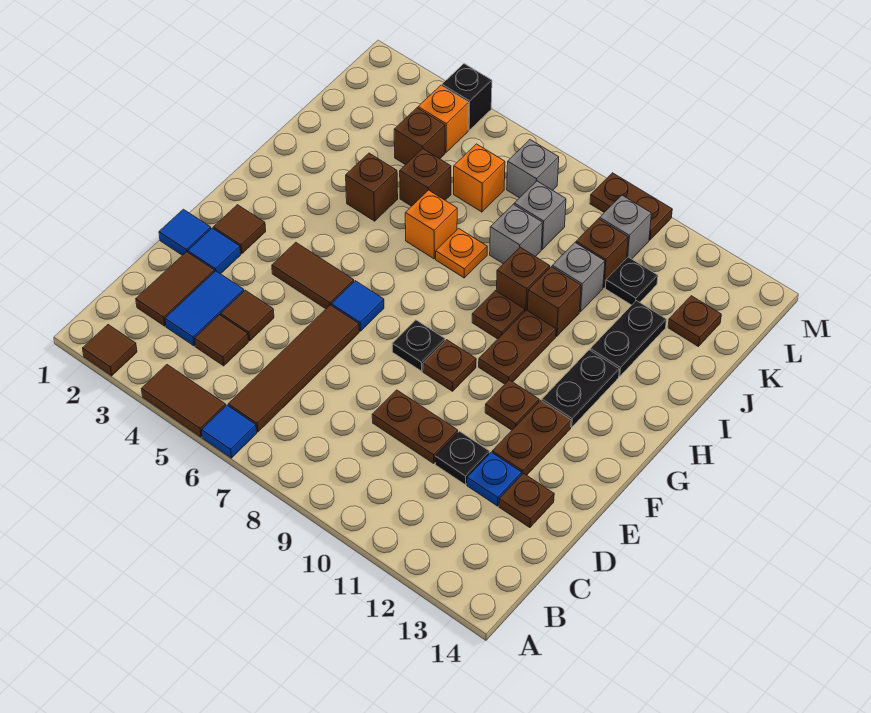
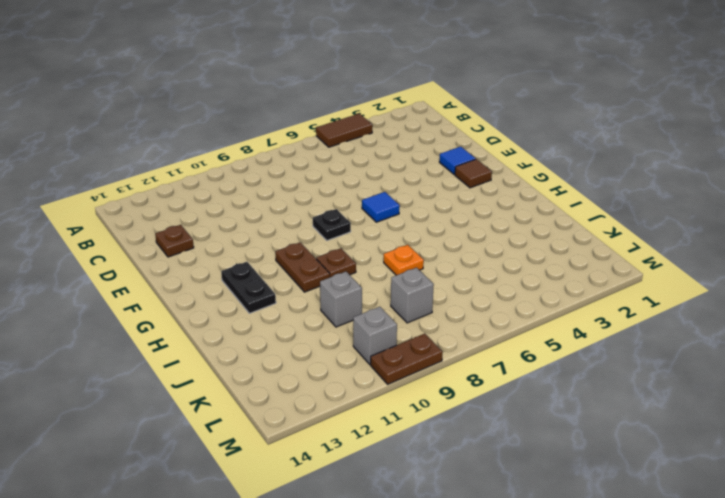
none -> brown 1x1 tile [83,325,137,376]
none -> blue 1x1 tile [202,405,257,458]
none -> brown 1x4 tile [228,305,359,432]
none -> brown 1x2 tile [136,252,214,326]

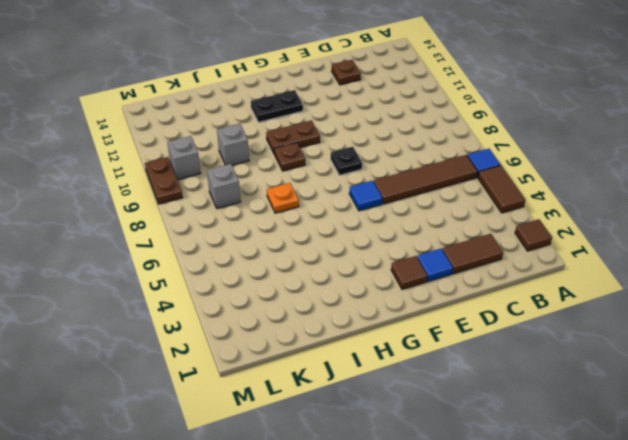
none -> blue 1x2 tile [165,271,244,346]
none -> brown 1x1 tile [195,315,248,366]
none -> brown 1x1 tile [221,290,274,341]
none -> brown 1x2 plate [372,390,458,463]

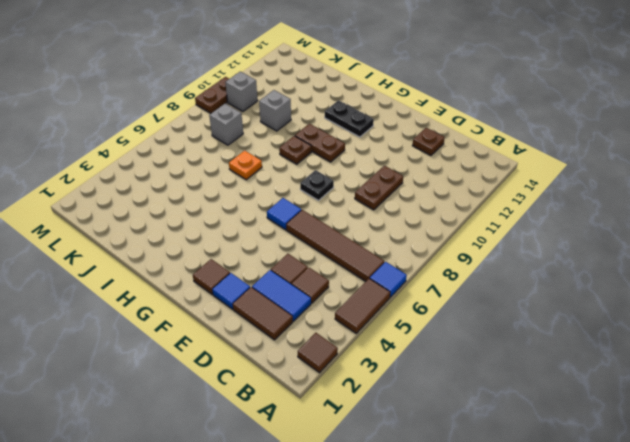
none -> black 1x1 plate [435,431,490,485]
none -> blue 1x1 plate [467,452,522,506]
none -> blue 1x1 tile [159,209,211,255]
none -> brown 1x2 plate [492,401,571,475]

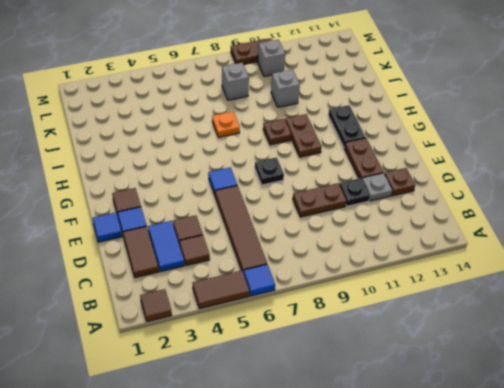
grey 1x1 plate [362,173,393,201] -> blue 1x1 plate [467,452,522,506]
none -> brown 1x2 tile [272,242,354,309]
none -> brown 1x1 plate [423,340,476,391]
none -> brown 1x1 plate [485,380,539,430]
none -> brown 1x1 brick [346,153,398,221]

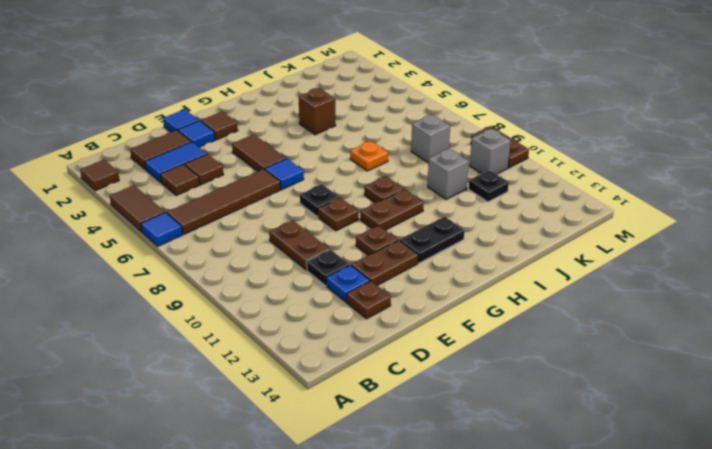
none -> orange 1x1 brick [405,190,457,259]
none -> brown 1x1 brick [497,247,550,311]
none -> brown 1x1 brick [527,267,581,336]
none -> black 1x2 plate [590,301,666,376]

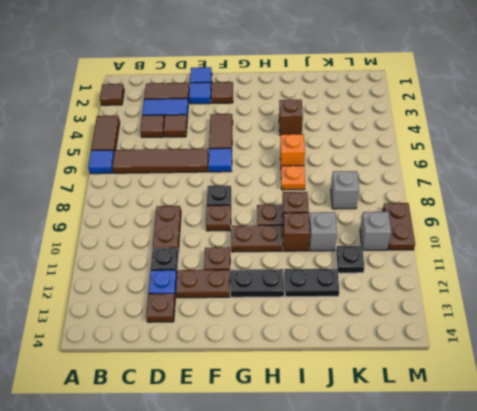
none -> brown 1x1 brick [400,149,451,206]
none -> grey 1x1 brick [490,204,542,264]
none -> brown 1x1 brick [394,108,445,165]
none -> orange 1x1 brick [454,144,505,212]

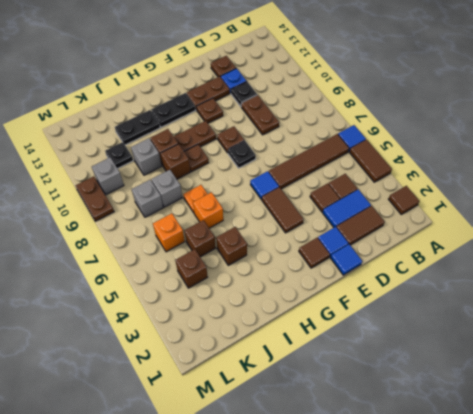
none -> brown 1x1 brick [576,219,628,288]
none -> brown 1x1 plate [668,296,721,347]
none -> orange 1x1 brick [418,85,469,152]
none -> grey 1x1 brick [507,140,559,198]

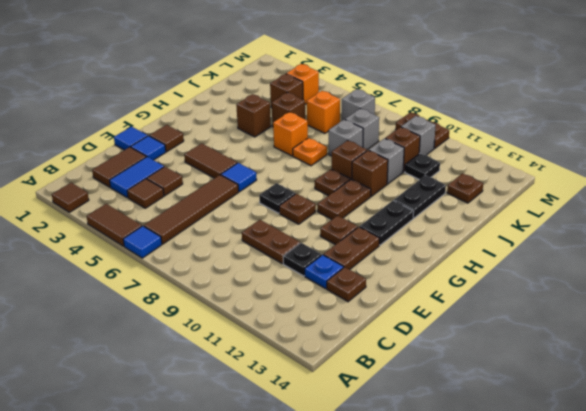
none -> black 1x1 brick [442,64,492,130]

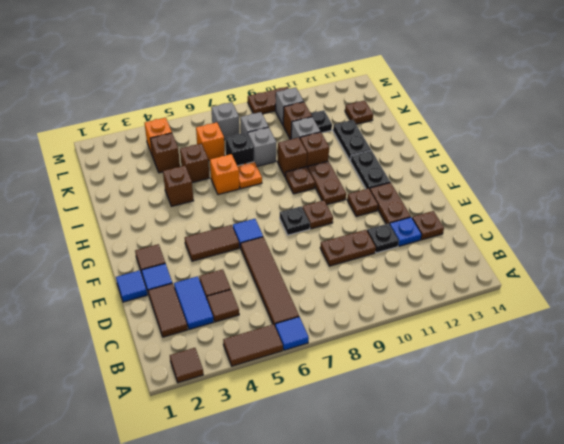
black 1x1 brick [225,133,254,166] -> black 1x1 brick moved to [442,64,492,130]

